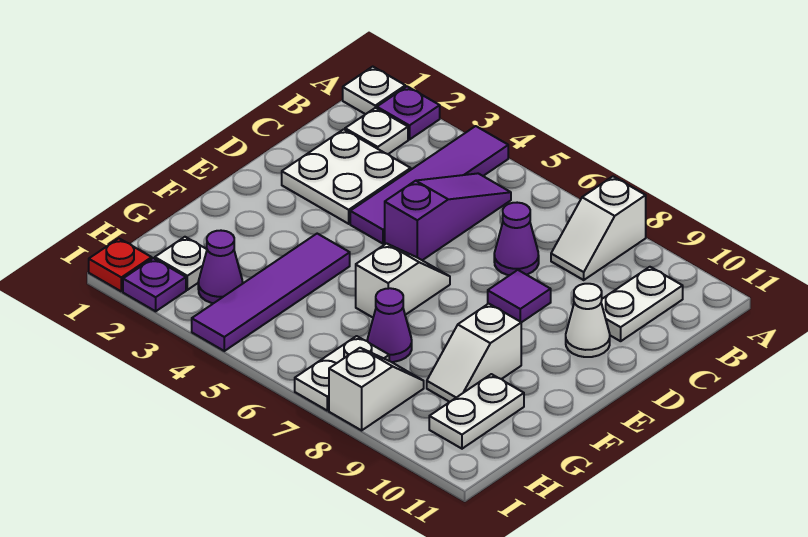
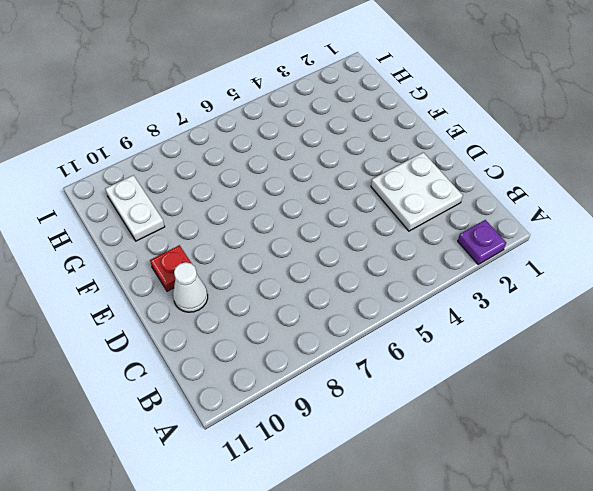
red 1x1 plate [150,245,192,291] -> red 1x1 plate moved to [89,239,152,291]
none -> white 1x1 plate [343,67,405,114]
none -> purple 1x4 tile [350,126,508,244]
none -> white 1x2 slope [551,176,646,280]

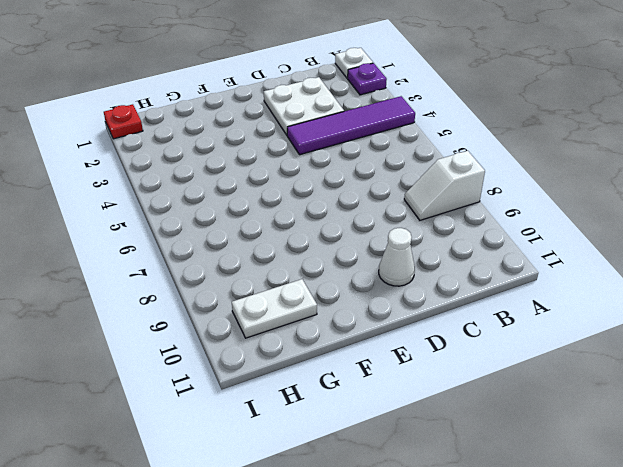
none -> white 1x1 plate [345,108,408,154]
none -> purple 1x3 slope [385,173,511,260]
none -> white 1x2 plate [601,267,683,341]

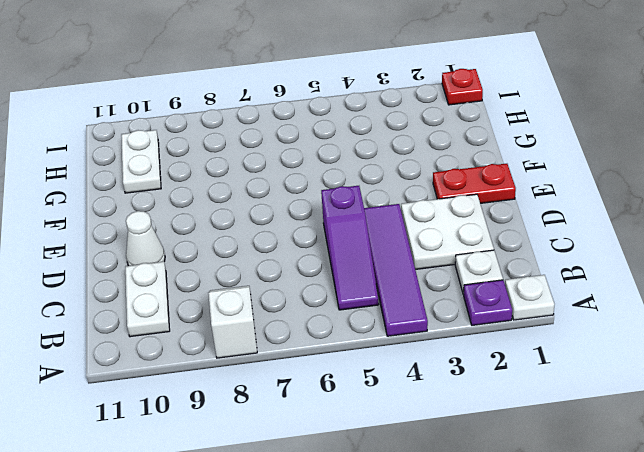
red 1x2 plate [433,164,516,203] -> none
none -> purple 1x1 cone [494,203,539,275]
none -> purple 1x1 tile [488,270,551,322]
none -> white 1x2 slope [356,244,450,317]

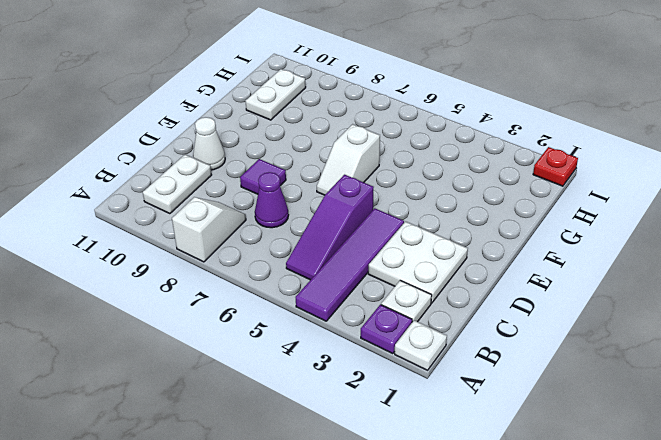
none -> purple 1x4 tile [192,234,350,351]
none -> white 1x2 slope [427,304,521,402]
none -> purple 1x1 cone [367,288,412,362]

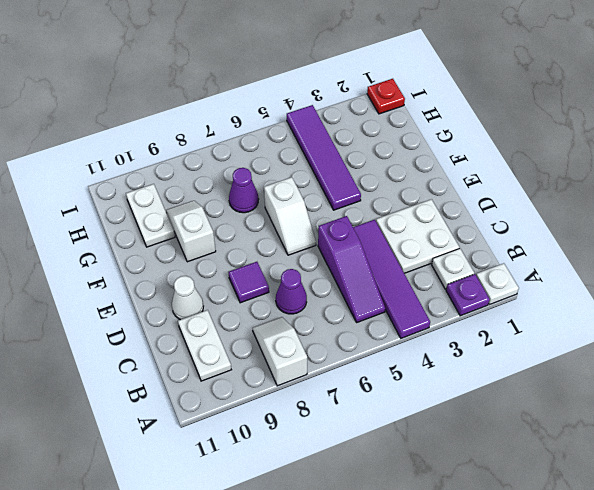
none -> white 1x1 plate [155,237,207,290]
none -> purple 1x1 cone [198,231,243,303]
none -> white 1x2 plate [295,336,389,411]

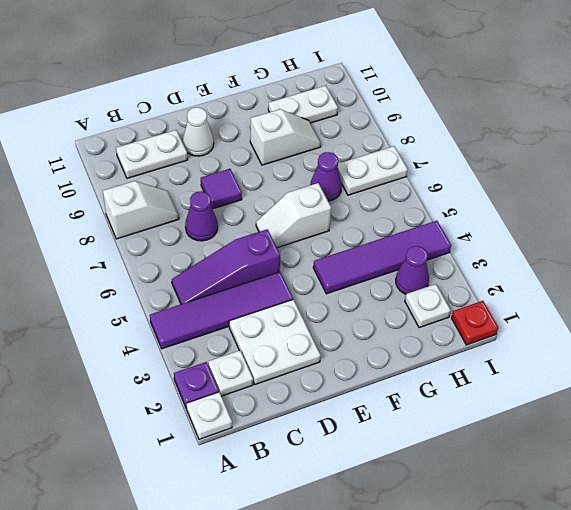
none -> white 1x2 slope [329,348,424,430]
none -> purple 1x1 plate [123,258,186,311]

